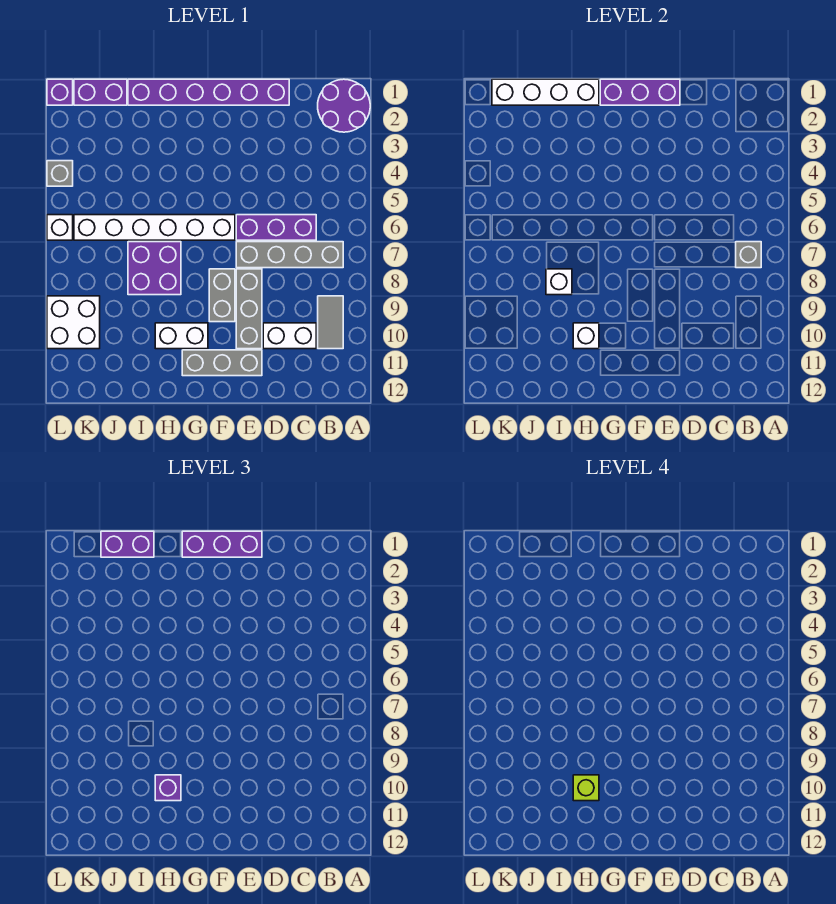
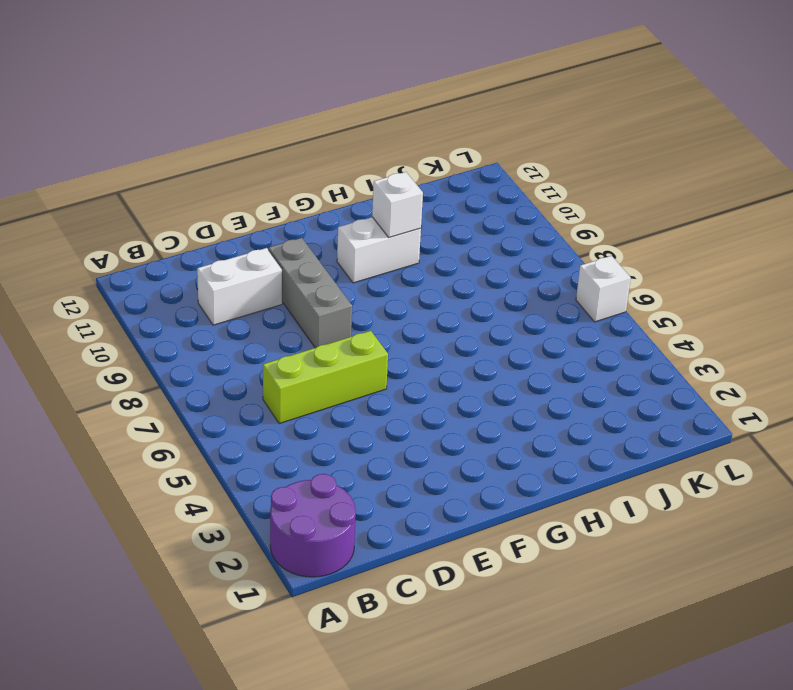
lime 1x3 brick [263,331,388,424] -> purple 1x3 brick [236,215,316,240]
none -> grey 1x4 brick [236,242,343,268]
none -> grey 1x2 tile [318,296,343,349]
none -> purple 1x6 brick [128,79,289,105]

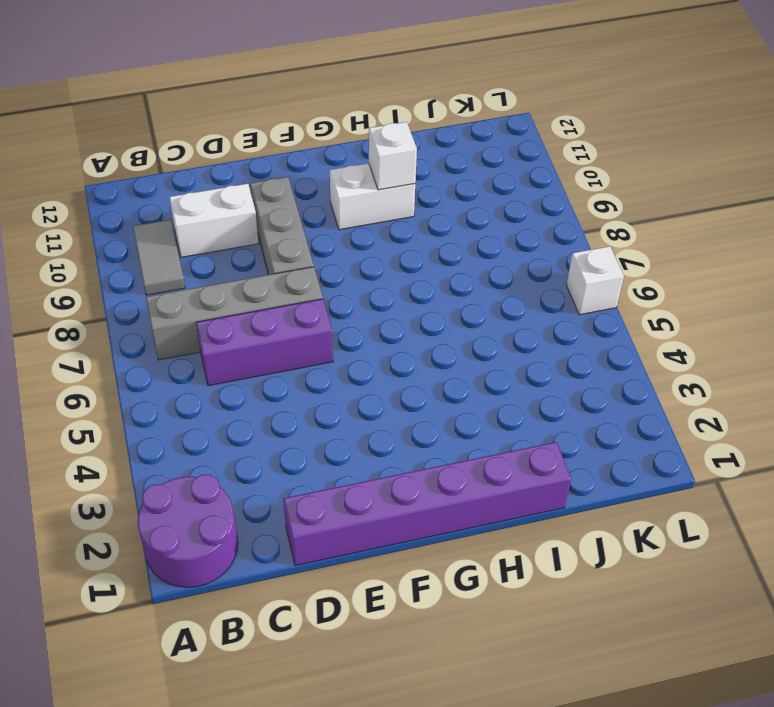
none -> grey 1x3 brick [182,350,262,376]
none -> white 1x6 brick [74,215,235,240]
none -> grey 1x2 brick [209,269,235,322]

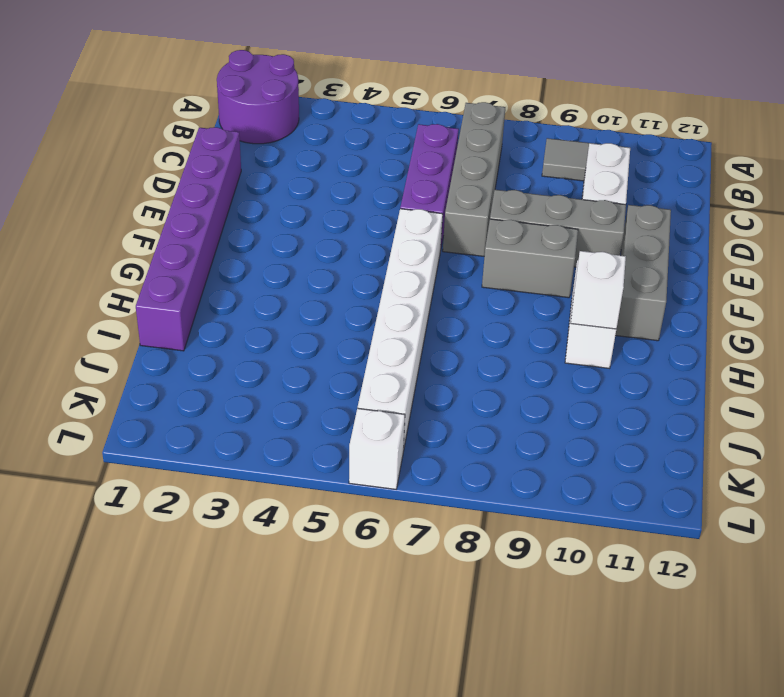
none -> purple 2x2 brick [128,242,181,295]
none -> purple 1x2 brick [74,79,127,105]
none -> white 2x2 brick [47,296,100,349]

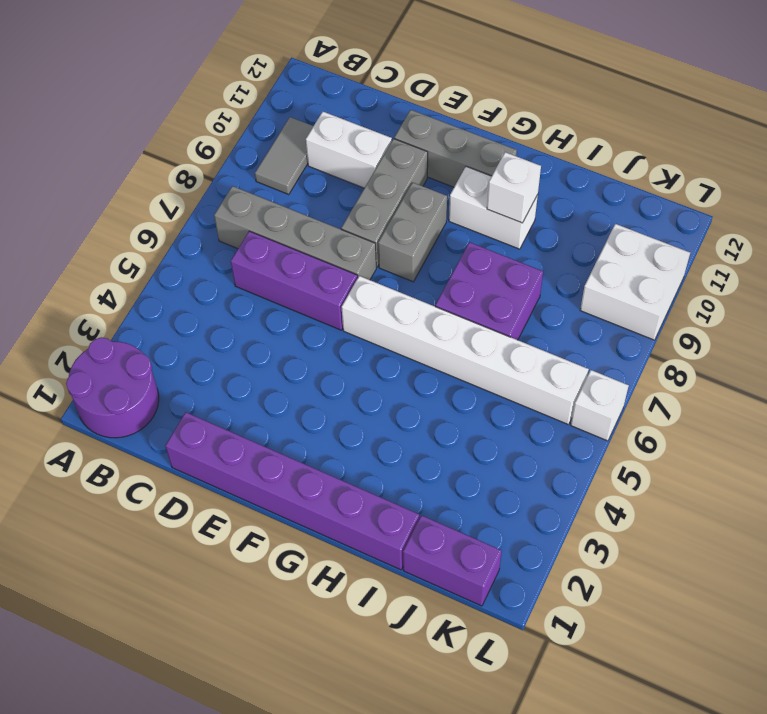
none -> purple 1x1 brick [47,79,73,105]
none -> grey 1x1 brick [47,161,73,186]
none -> grey 1x1 brick [736,242,761,268]

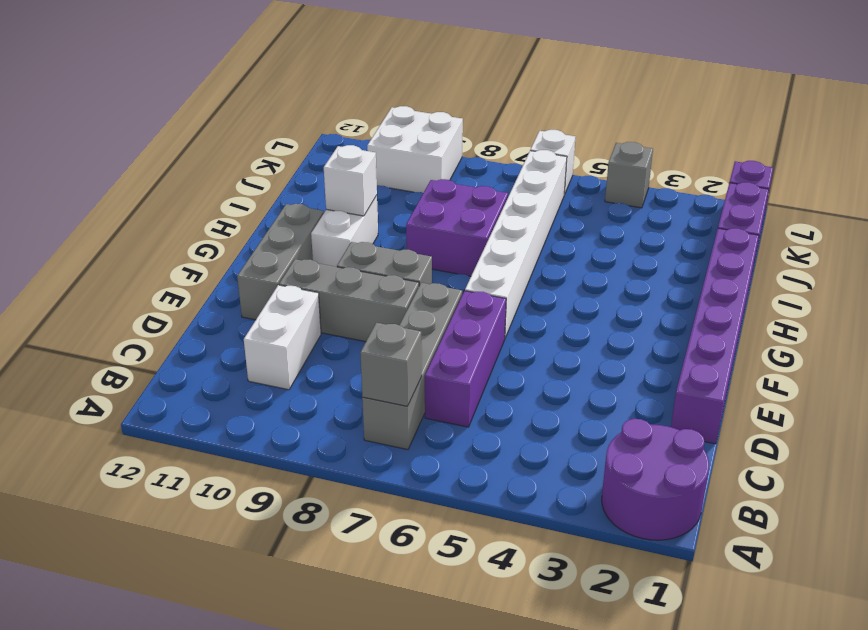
none -> grey 1x2 tile [318,296,343,349]
none -> purple 1x3 brick [600,79,680,105]
none -> white 1x4 brick [492,79,599,105]

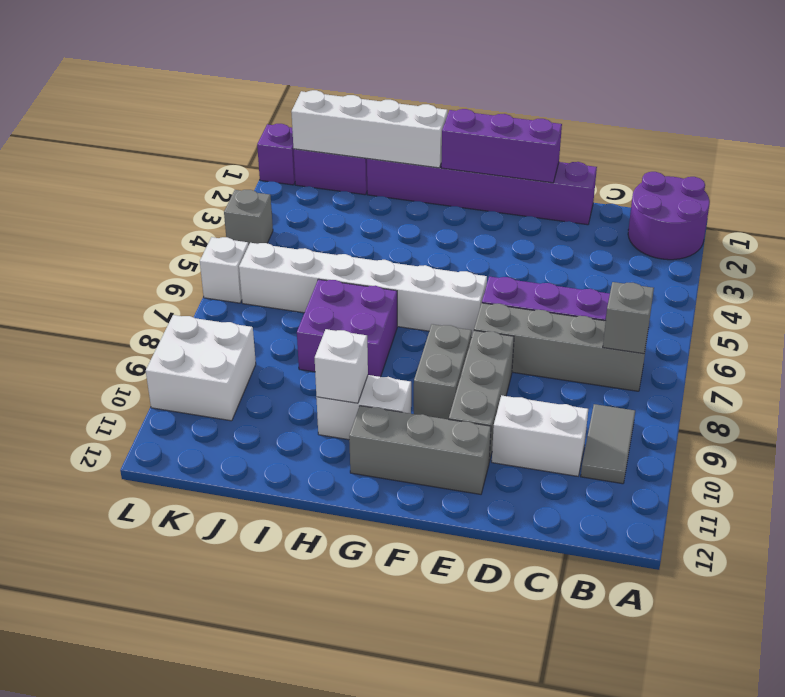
none -> white 1x1 brick [546,269,572,295]
none -> purple 1x3 brick [182,531,262,557]
none -> purple 1x1 brick [155,775,181,801]

